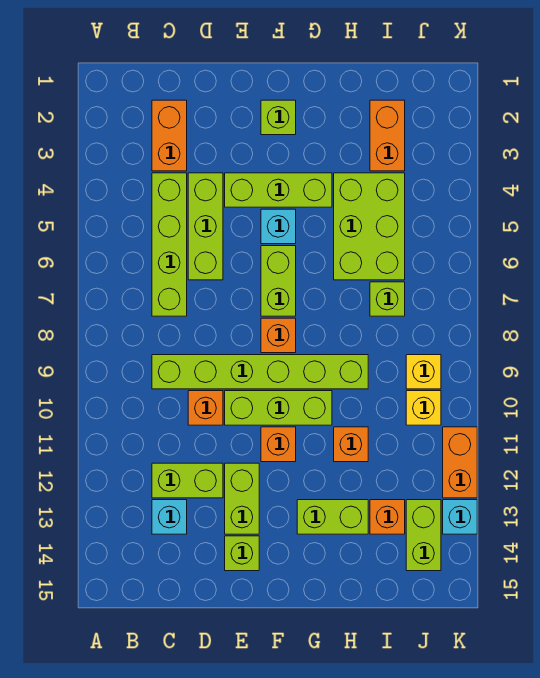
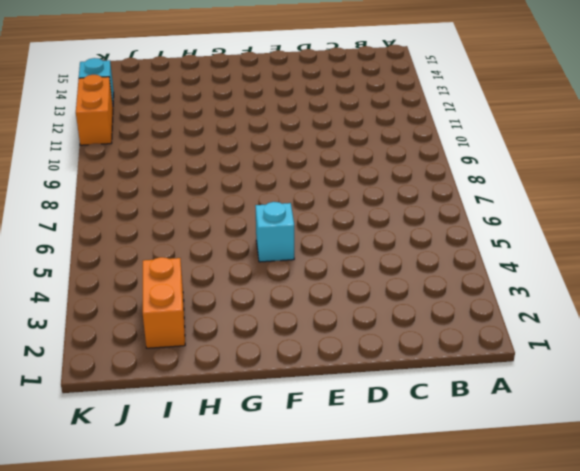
none -> orange 1x2 brick [152,100,187,171]
none -> lime 1x4 brick [152,173,187,316]
none -> lime 1x6 brick [152,355,368,389]

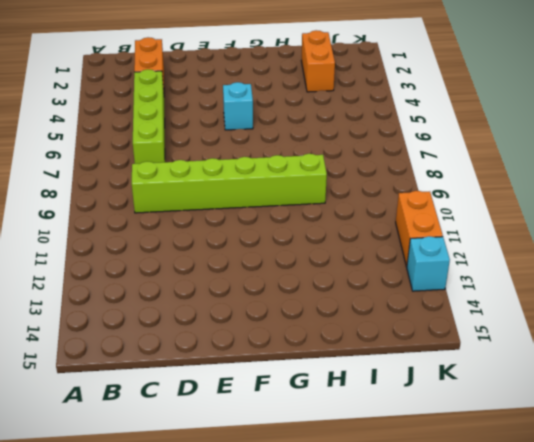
none -> lime 1x2 brick [152,463,223,498]
none -> cyan 1x1 brick [152,500,187,534]
none -> lime 1x3 brick [188,173,223,280]

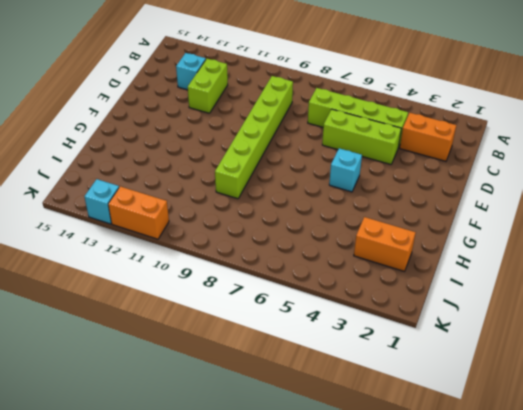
none -> orange 1x1 brick [188,391,223,425]
none -> lime 1x3 brick [225,173,332,207]
none -> lime 1x3 brick [225,391,332,425]

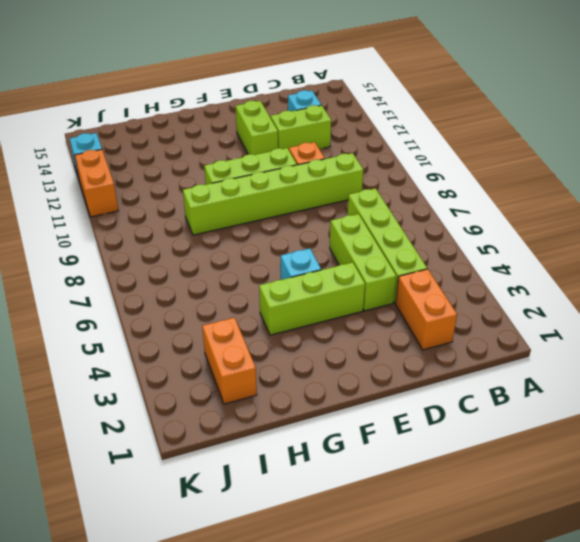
none -> lime 1x1 brick [225,536,259,571]
none -> lime 1x1 brick [261,100,296,135]
none -> lime 1x2 brick [261,246,296,316]

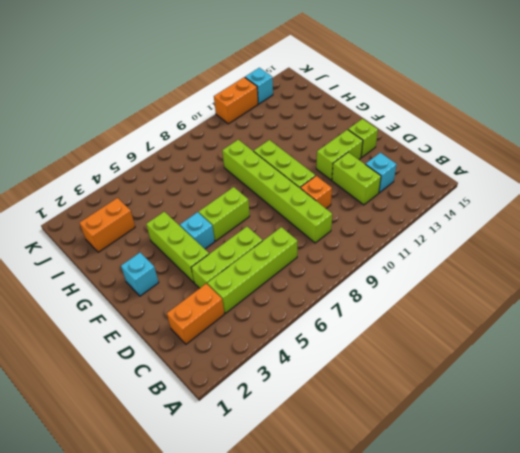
cyan 1x1 brick [121,253,159,296] -> lime 1x1 brick [261,100,296,135]
none -> orange 1x1 brick [261,318,296,353]
none -> orange 1x1 brick [261,427,296,462]
none -> lime 1x2 brick [297,500,368,534]

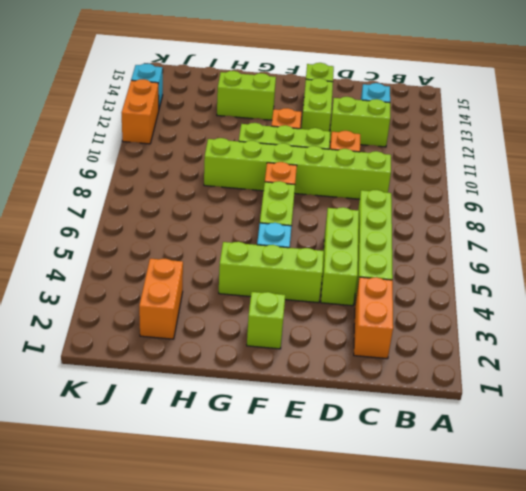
none -> lime 2x3 brick [334,173,405,280]
none -> orange 1x1 brick [334,427,368,462]
none -> lime 1x1 brick [370,282,405,316]

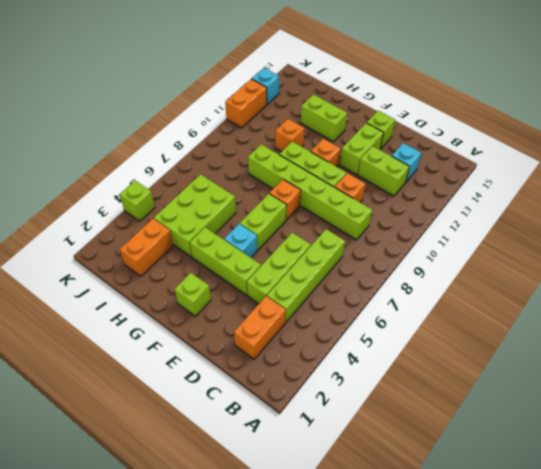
lime 1x1 brick [120,181,155,221] -> lime 1x1 brick moved to [370,282,405,316]
none -> orange 1x1 brick [370,500,405,534]
none -> yellow 1x1 brick [406,355,441,389]
none -> yellow 1x1 brick [406,391,441,425]

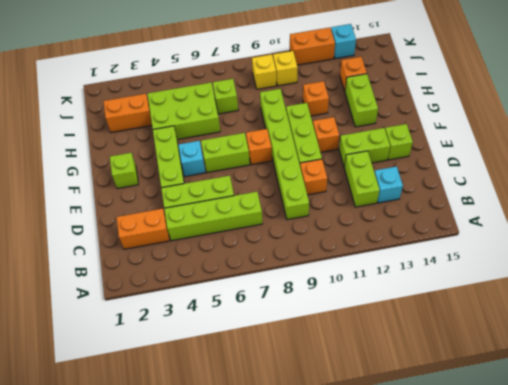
none -> lime 1x2 brick [406,500,441,571]

